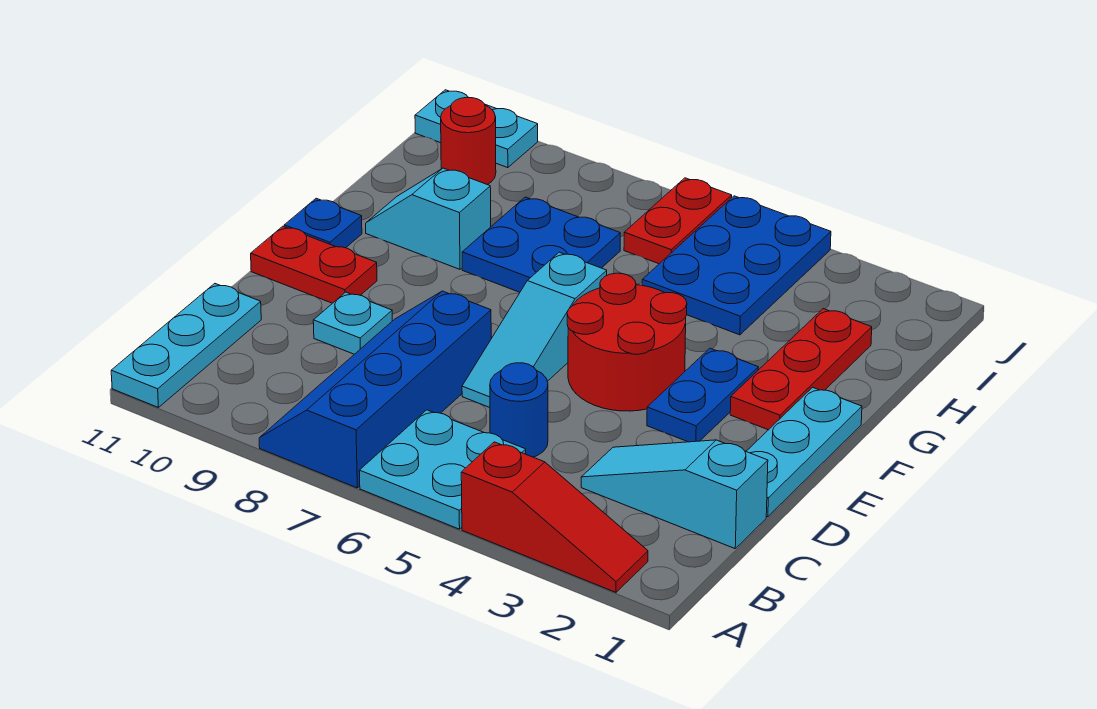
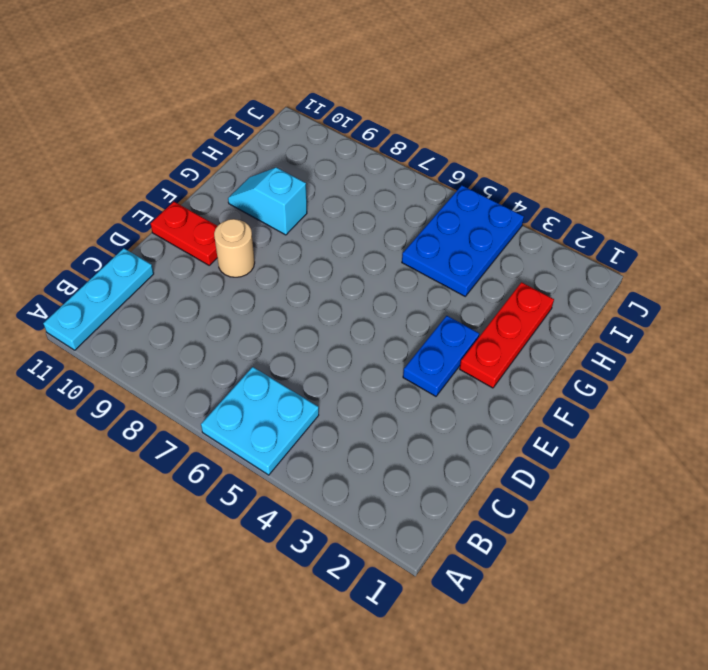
tan 1x1 round brick [214,219,255,277] -> none
none -> red 1x3 slope [461,442,648,592]
none -> blue 2x4 slope [259,291,491,488]
none -> cyan 1x3 slope [581,440,768,548]

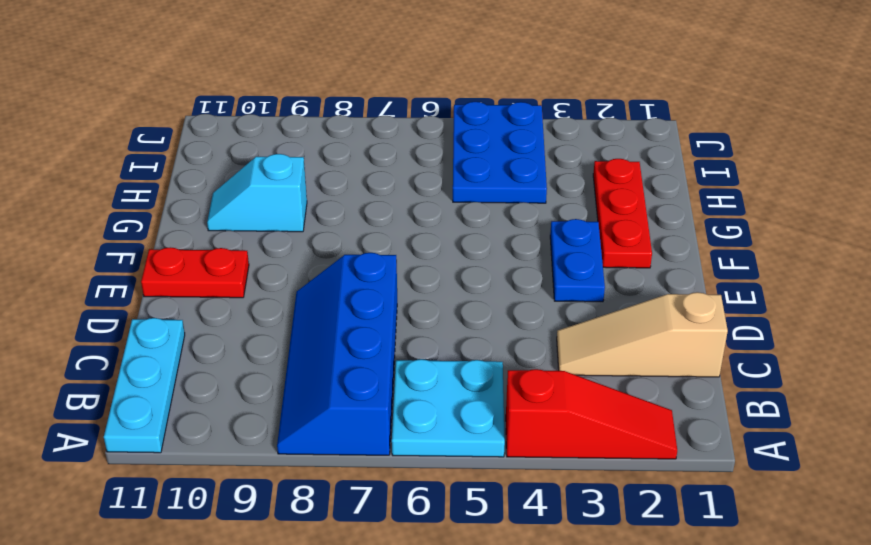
tan 1x3 slope [557,292,728,377] -> cyan 1x3 slope [581,440,768,548]
none -> blue 1x1 round brick [490,363,548,457]
none -> cyan 1x3 plate [746,387,862,517]
none -> cyan 1x3 slope [462,252,607,407]

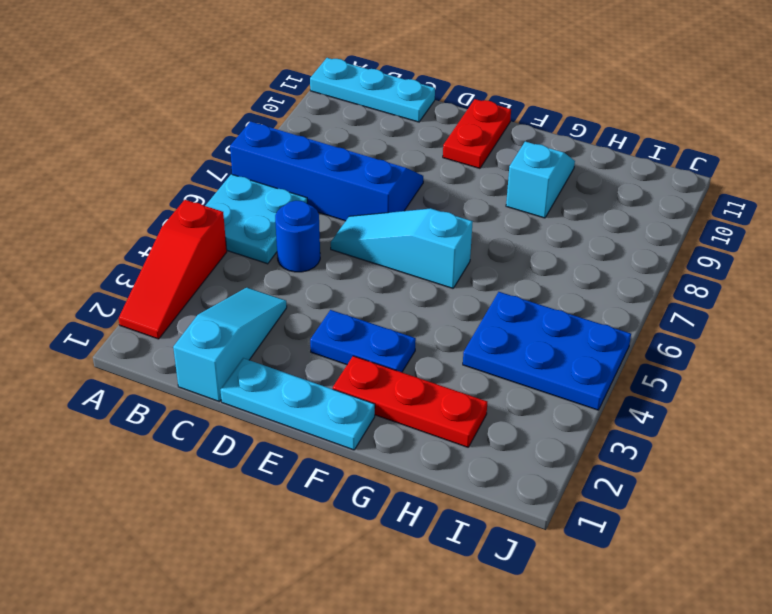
none -> cyan 1x1 plate [313,292,392,354]
none -> red 2x2 round brick [567,273,687,411]
none -> blue 1x1 plate [284,198,362,248]

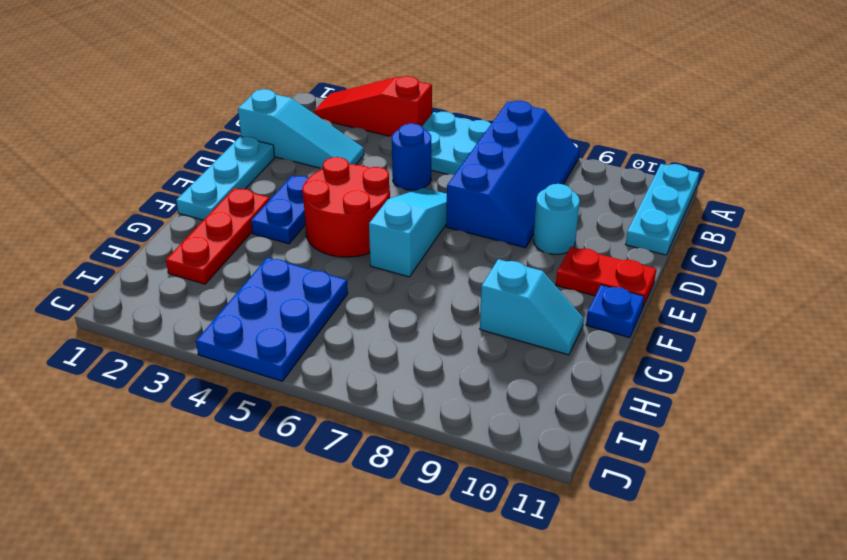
cyan 1x1 round brick [534,184,580,254] -> cyan 1x1 plate [313,292,392,354]
none -> blue 2x2 plate [462,197,620,292]
none -> red 1x2 plate [624,178,732,264]
none -> red 1x1 round brick [441,97,496,185]

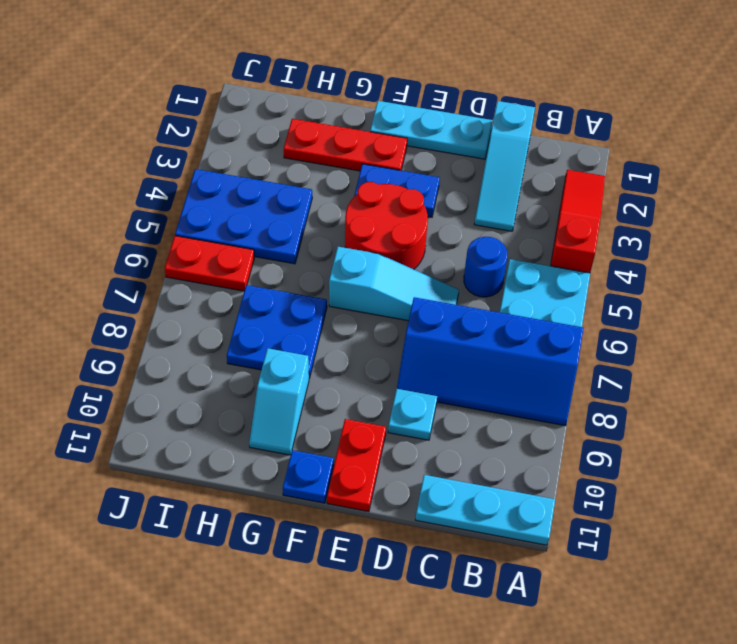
none -> red 1x1 round brick [441,97,496,185]
none -> cyan 1x2 plate [415,90,538,168]

